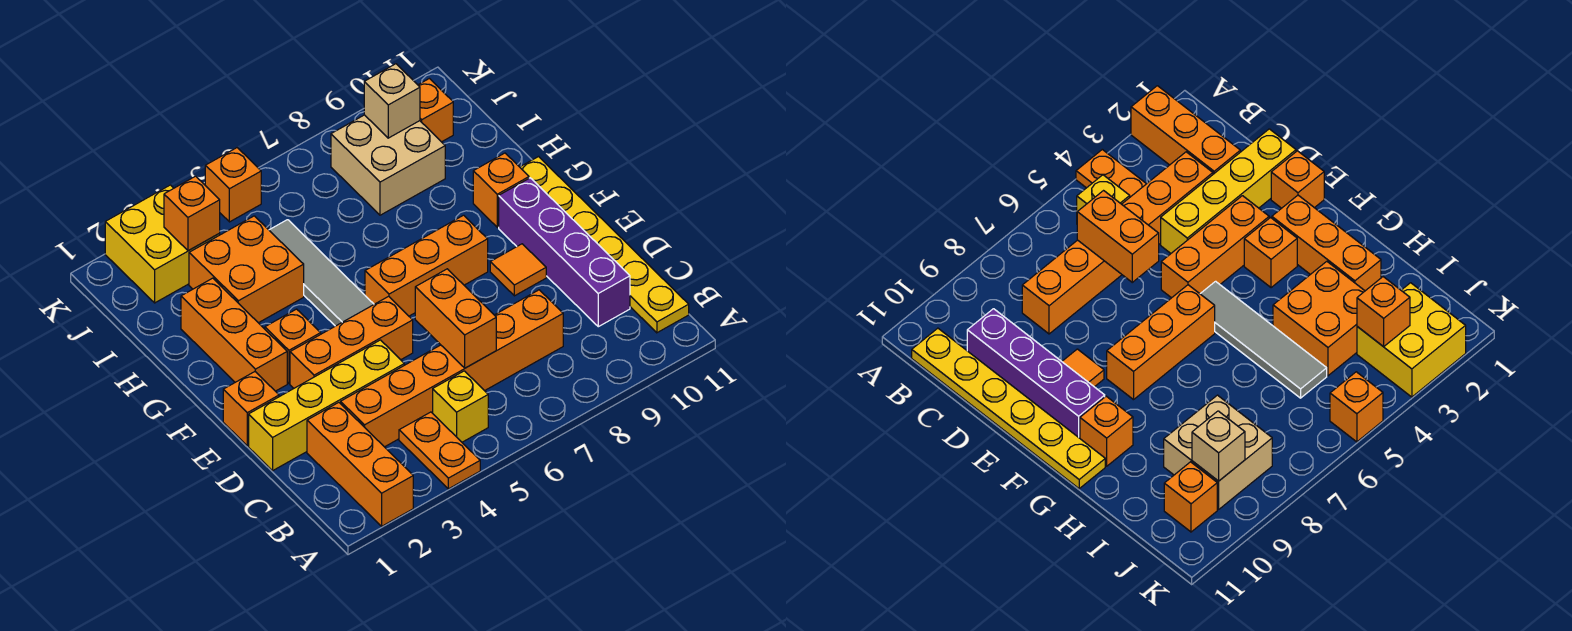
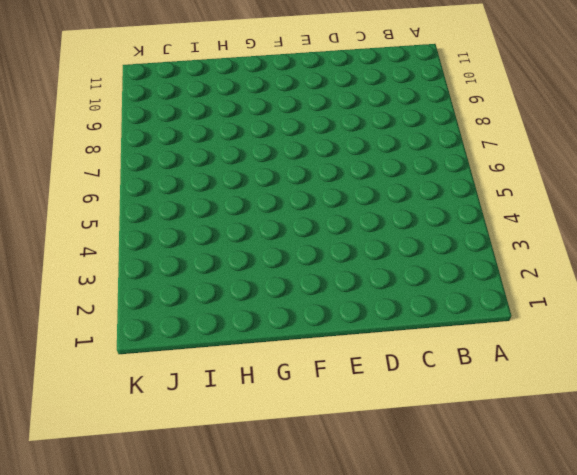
none -> orange 1x3 brick [307,402,413,526]
none -> orange 1x2 plate [399,412,480,489]
none -> yellow 1x1 brick [433,371,488,442]

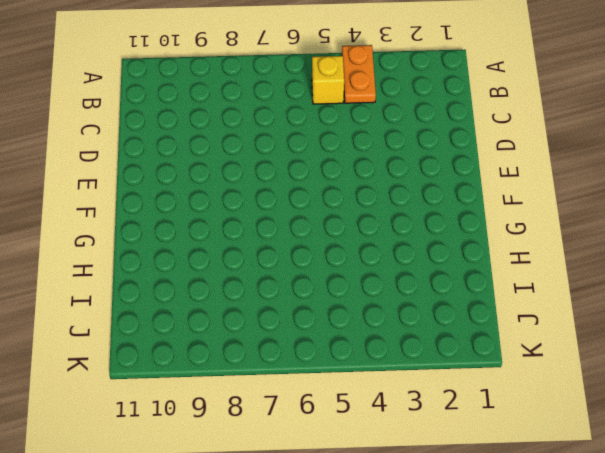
none -> orange 1x3 brick [307,402,413,526]
none -> yellow 1x6 plate [520,157,689,333]
none -> orange 1x6 brick [341,290,563,447]

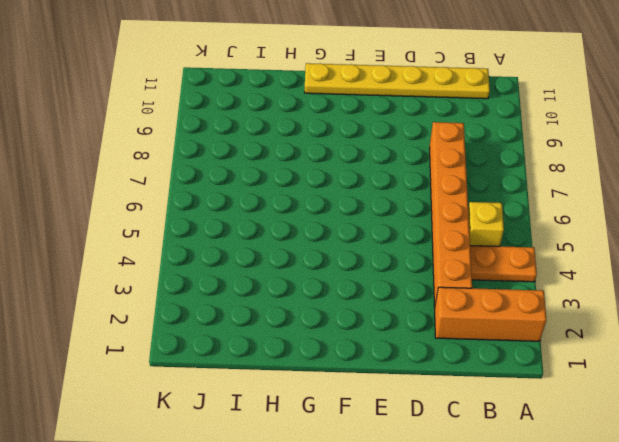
none -> purple 1x4 brick [499,178,630,327]
none -> yellow 1x4 brick [249,340,404,471]
none -> orange 1x1 brick [223,372,279,446]

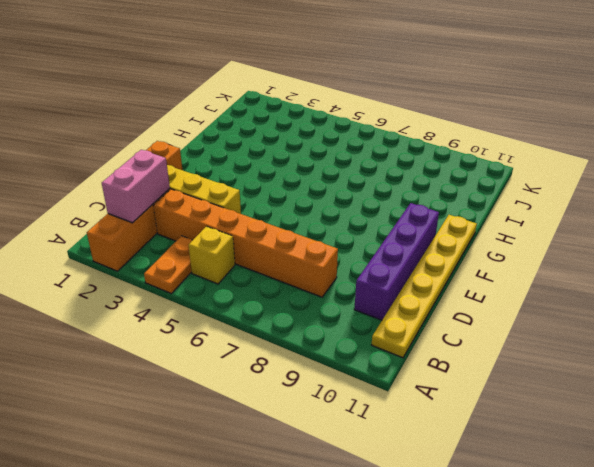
pink 1x2 brick [102,150,170,223] -> none
none -> orange 1x3 brick [290,296,413,388]
none -> orange 1x1 tile [490,244,546,296]
none -> orange 1x3 brick [181,278,287,391]

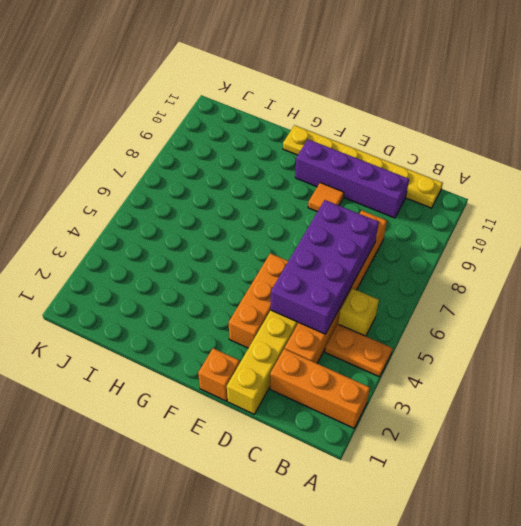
purple 2x4 brick [271,200,379,334] -> orange 1x2 brick [415,269,496,368]
none -> orange 1x3 brick [181,278,287,391]
none -> orange 1x1 brick [265,309,321,383]
none -> grey 1x4 tile [269,220,374,326]

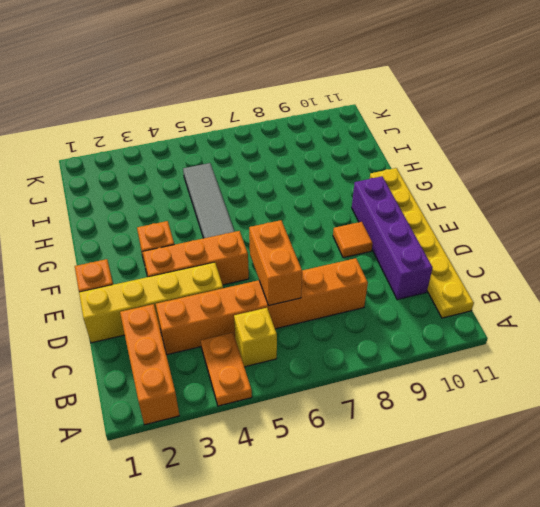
none -> orange 1x3 brick [181,278,287,391]
none -> orange 1x3 brick [365,215,488,316]
none -> orange 1x1 brick [473,153,529,227]

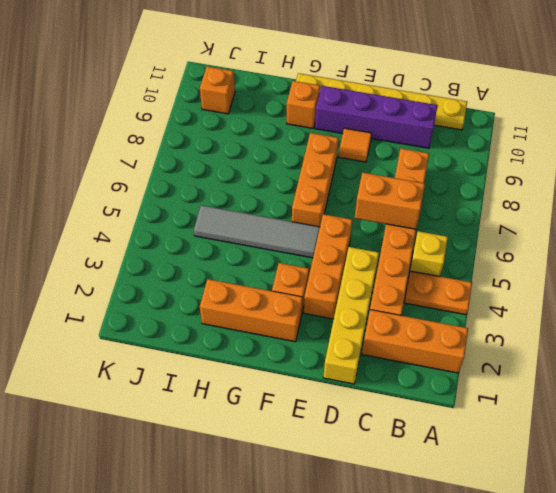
none -> orange 1x1 brick [223,372,279,446]
none -> orange 2x2 brick [189,216,304,323]
none -> tan 2x2 brick [331,115,445,215]

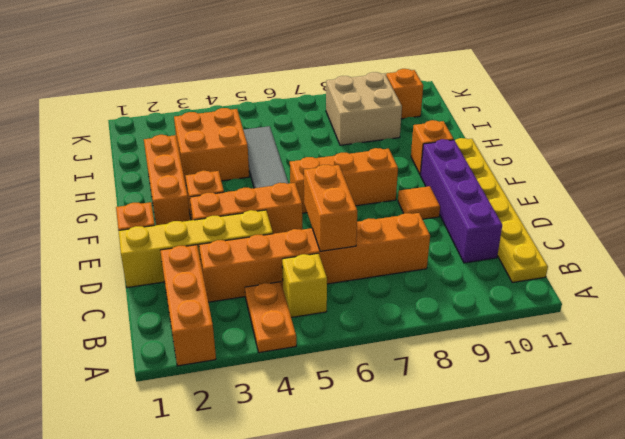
none -> yellow 2x2 brick [105,185,220,303]
none -> orange 1x1 brick [205,148,261,222]
none -> orange 1x1 brick [164,176,220,251]

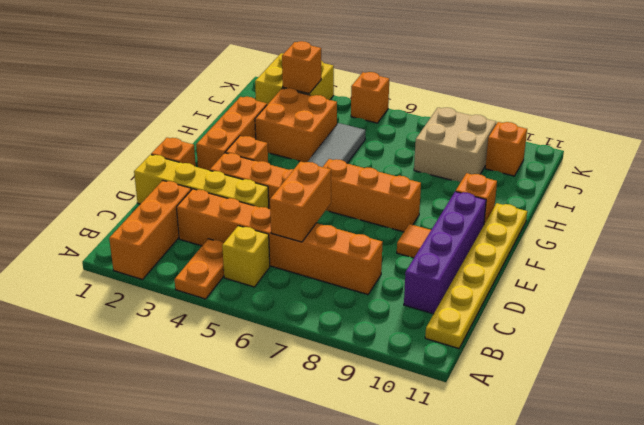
none -> tan 1x1 brick [364,64,420,138]

